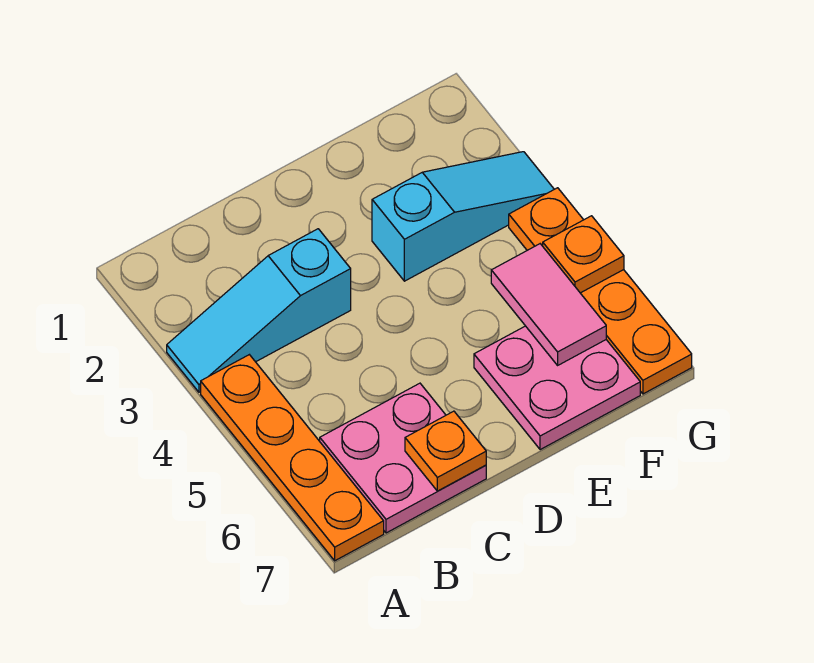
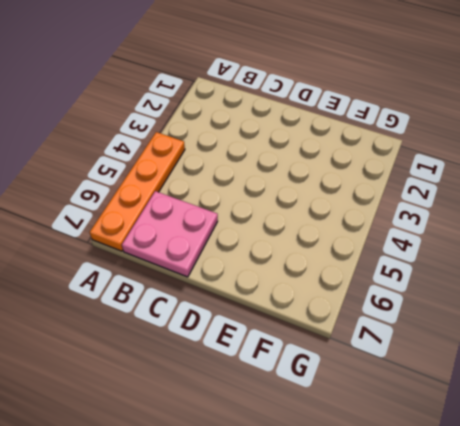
none -> cyan 1x3 slope [167,229,351,392]
none -> cyan 1x3 slope [372,152,554,281]

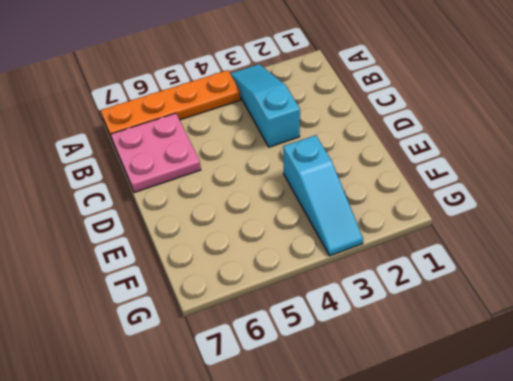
none -> pink 2x2 plate [474,326,640,450]
none -> orange 1x4 plate [509,188,692,394]

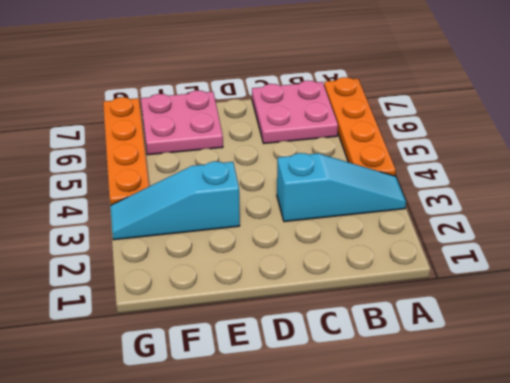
none -> orange 1x1 plate [405,411,486,491]
none -> pink 1x2 tile [491,244,606,365]

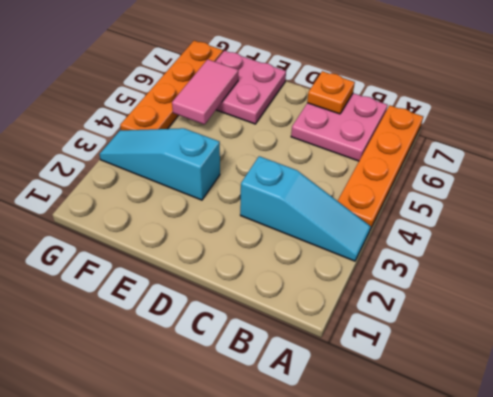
none -> orange 1x1 plate [543,216,624,293]

